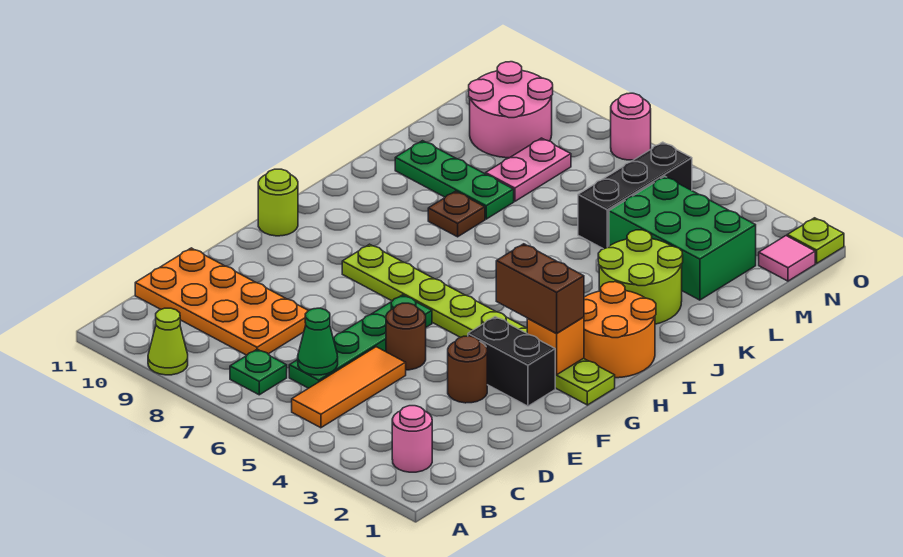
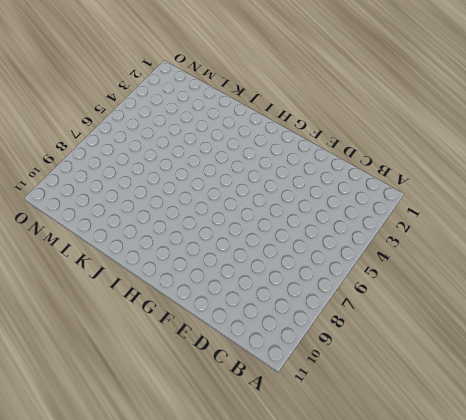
none -> lime 1x1 cone [148,308,188,375]
none -> pink 1x1 round brick [392,406,432,472]
none -> orange 1x3 tile [292,347,406,428]

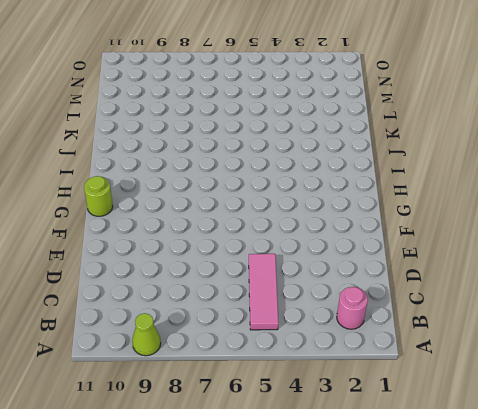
pink 1x3 tile [249,254,278,330] -> orange 1x3 tile [292,347,406,428]
none -> green 1x1 plate [230,349,287,395]
none -> green 1x4 plate [289,295,432,388]
none -> orange 2x4 plate [135,248,308,355]

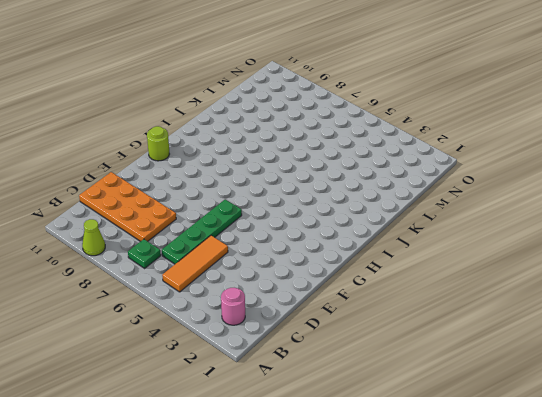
none -> brown 1x1 round brick [448,336,487,403]
none -> brown 1x1 round brick [386,303,426,370]
none -> black 1x2 brick [468,317,555,406]

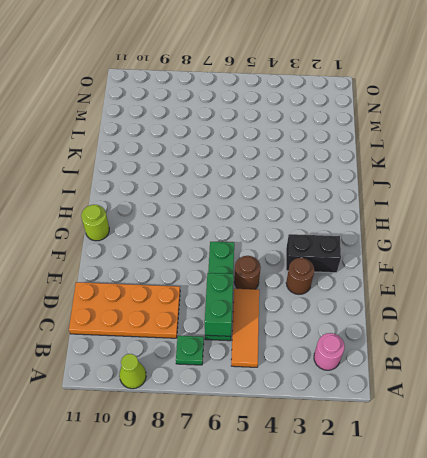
green 1x2 brick [205,273,233,336] -> green 1x1 cone [298,308,338,375]
none -> lime 1x8 plate [342,244,615,405]
none -> orange 2x2 round brick [584,282,656,378]
none -> lime 2x2 round brick [598,230,683,324]

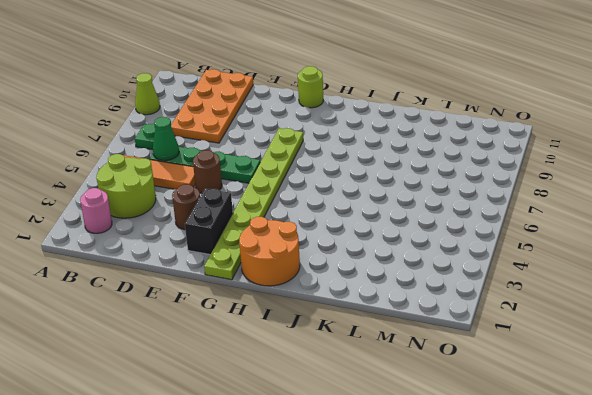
lime 2x2 round brick [96,154,156,218] -> lime 2x2 round brick moved to [598,230,683,324]
none -> brown 1x1 plate [428,191,485,237]
none -> green 1x3 plate [395,141,514,219]
none -> green 2x3 brick [609,176,756,300]

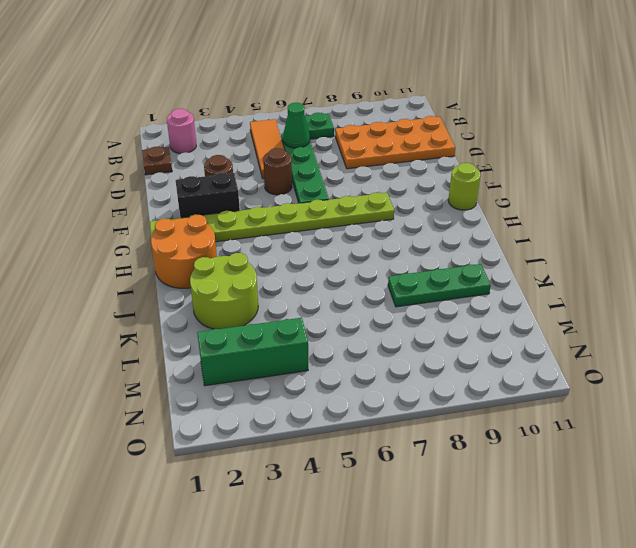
brown 1x1 plate [142,147,172,175] -> brown 1x1 plate moved to [428,191,485,237]
green 1x3 brick [197,318,308,386] -> green 2x3 brick [609,176,756,300]
none -> lime 1x1 cone [148,308,188,375]
none -> black 1x3 brick [578,142,692,249]
none -> pink 1x2 plate [486,138,571,201]

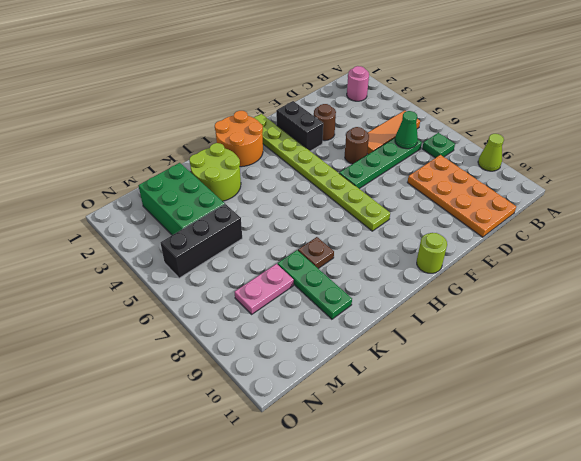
none -> pink 2x2 round brick [469,62,553,158]
none -> pink 1x1 tile [759,236,815,281]
none -> lime 1x1 plate [787,218,844,263]

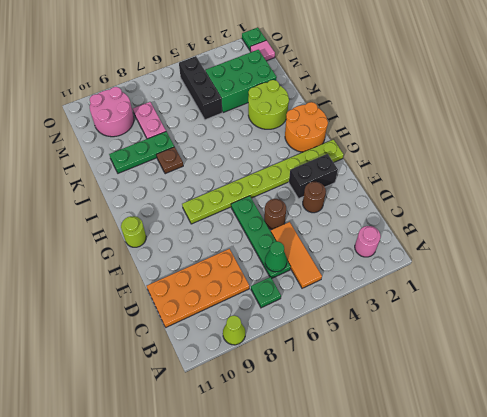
green 1x1 plate [242,27,266,50] -> lime 1x1 plate [787,218,844,263]
none -> pink 1x1 round brick [611,93,651,160]
none -> orange 1x1 brick [527,317,584,375]
none -> brown 1x2 brick [496,244,584,333]

